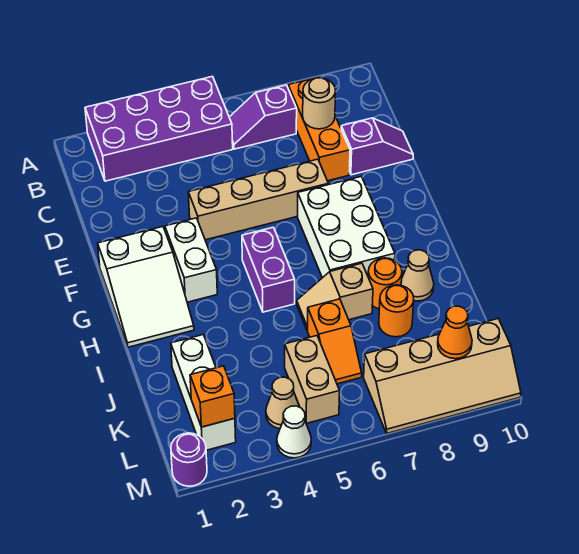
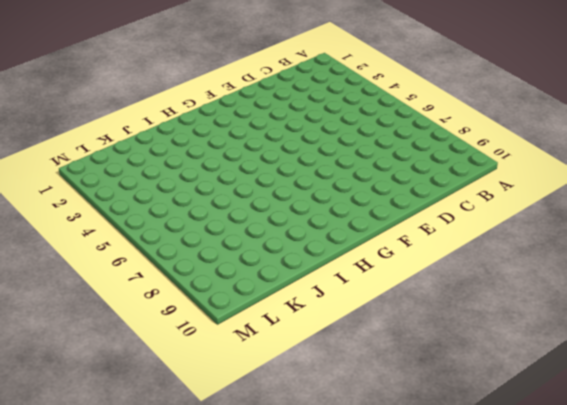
none -> purple 2x4 brick [85,77,233,181]
none -> purple 1x2 slope [229,85,297,149]
none -> orange 1x3 brick [288,77,350,181]

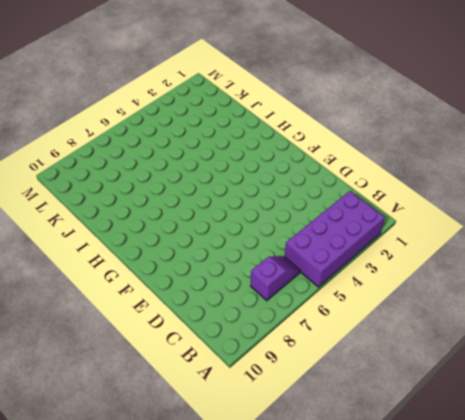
none -> orange 1x3 brick [288,77,350,181]
none -> purple 1x2 slope [341,118,413,175]
none -> tan 1x4 brick [188,159,328,240]

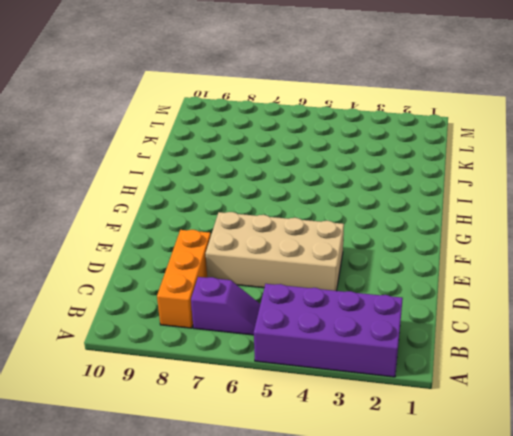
tan 2x4 brick [206,212,344,291] -> tan 1x4 brick [188,159,328,240]
none -> purple 1x2 slope [341,118,413,175]
none -> white 2x3 slope [98,227,194,347]
none -> white 1x2 brick [165,218,217,302]

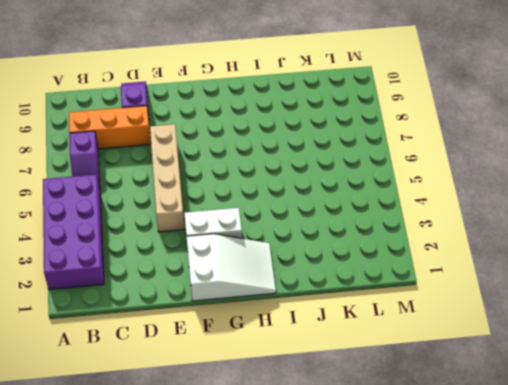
none -> white 2x3 brick [298,177,395,278]
none -> purple 1x2 brick [242,227,295,312]
none -> tan 1x2 slope [297,263,373,331]

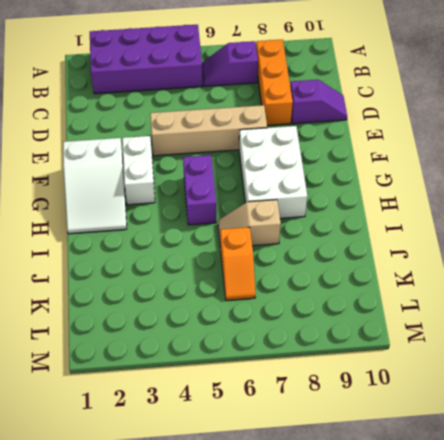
none -> orange 1x1 round brick [368,258,402,309]
none -> tan 1x1 cone [401,250,434,301]
none -> white 1x3 brick [171,335,236,450]

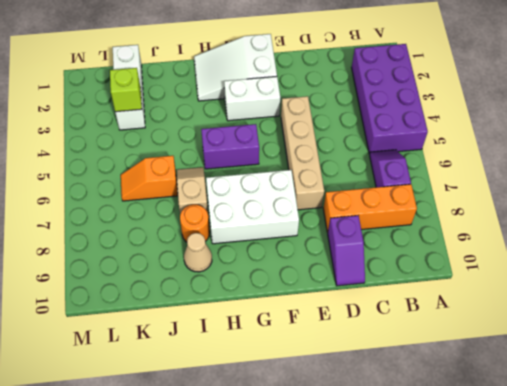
white 1x3 brick [113,45,145,130] -> white 1x3 brick turned to [171,335,236,450]
lime 1x1 brick [110,68,142,112] -> none
none -> orange 1x1 round brick [379,285,414,337]
none -> tan 1x2 brick [285,336,340,423]
none -> tan 1x1 cone [266,377,299,429]

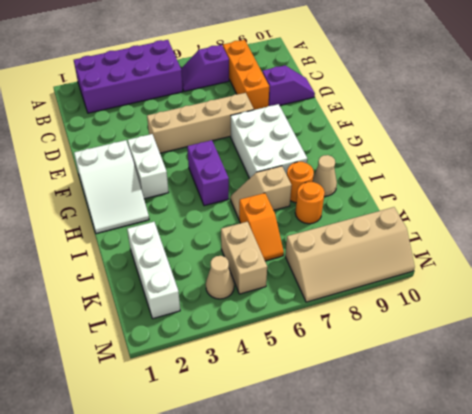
none -> purple 1x1 round brick [171,433,207,486]
none -> white 1x1 cone [277,406,311,458]
none -> tan 1x1 round brick [303,78,336,129]

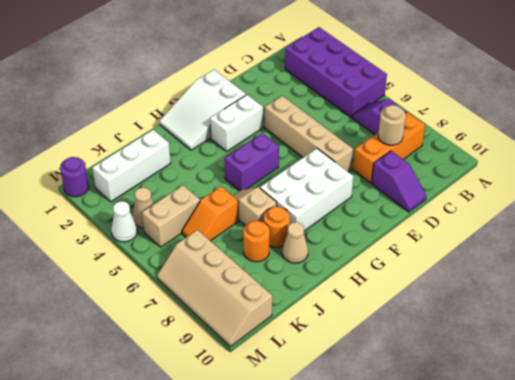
none -> orange 1x1 brick [190,366,235,427]
none -> orange 1x1 cone [438,306,472,359]

